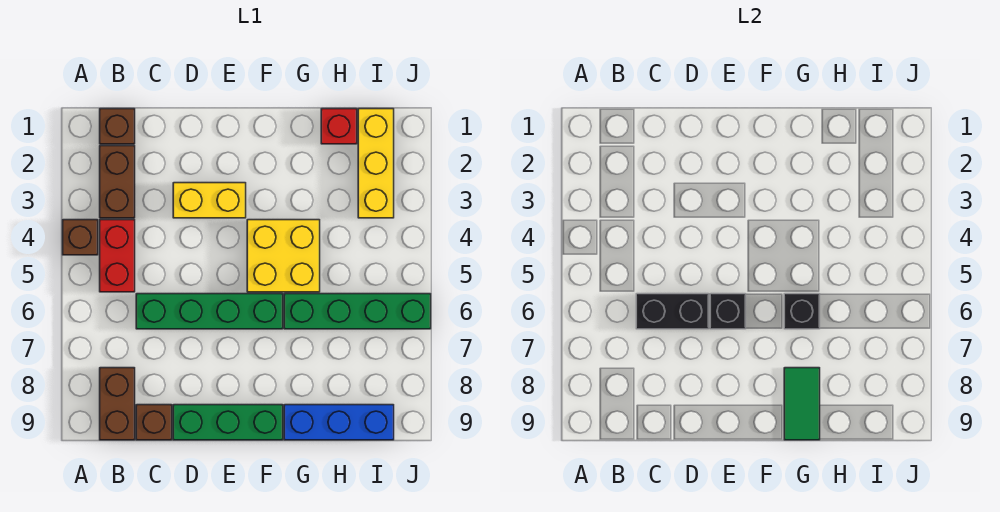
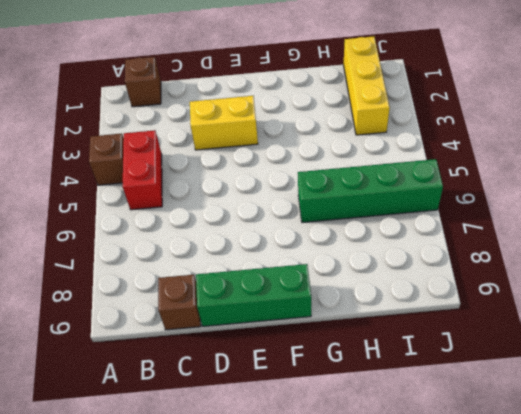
none -> brown 1x2 brick [100,146,135,218]
none -> brown 1x2 brick [100,368,135,440]
none -> green 1x4 brick [136,294,283,329]

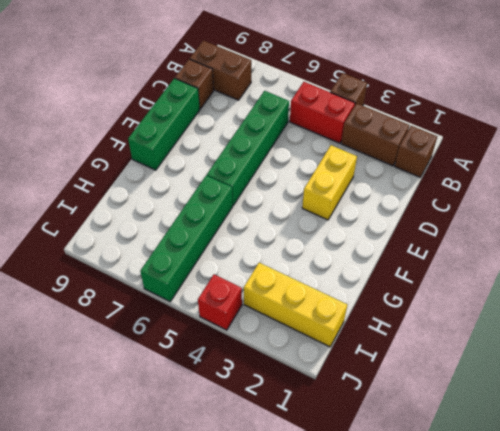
red 1x1 brick [198,275,242,330] -> red 1x1 brick moved to [321,109,357,144]
none -> yellow 2x2 brick [247,220,320,292]
none -> blue 1x3 brick [284,405,394,440]
none -> black 1x2 brick [636,294,709,329]

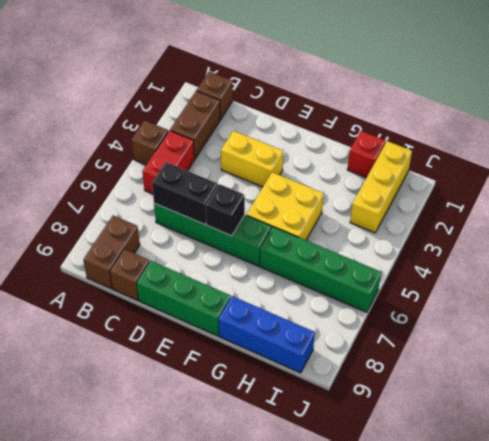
none -> black 1x1 brick [784,294,820,329]
none -> green 1x2 tile [784,368,820,440]

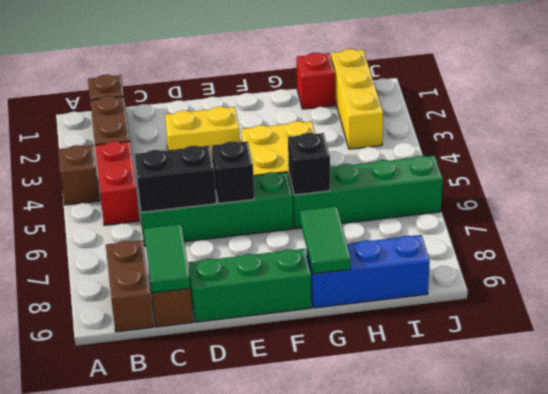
green 1x2 tile [144,224,190,293] -> none

